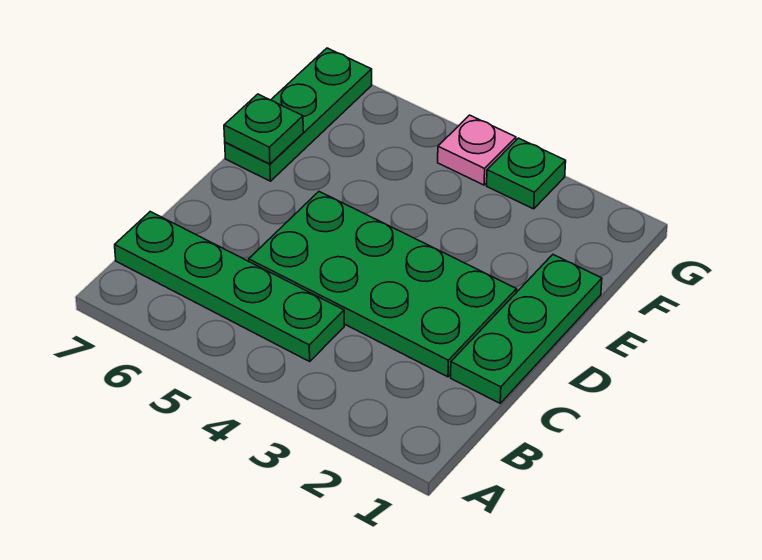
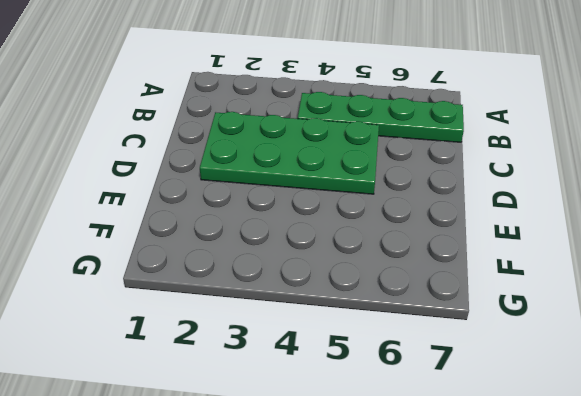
none -> green 1x3 plate [451,255,602,403]
none -> green 1x3 plate [225,48,372,181]

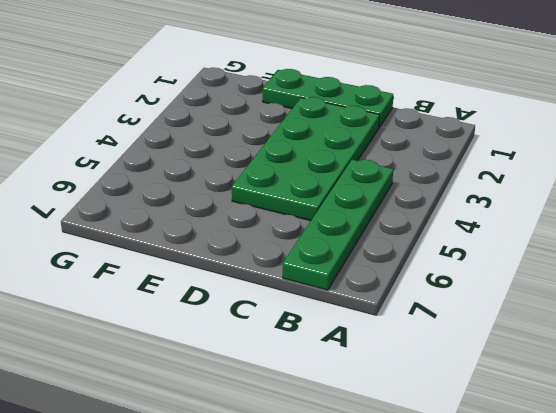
none -> green 1x3 plate [225,48,372,181]
none -> green 1x1 plate [487,138,566,209]

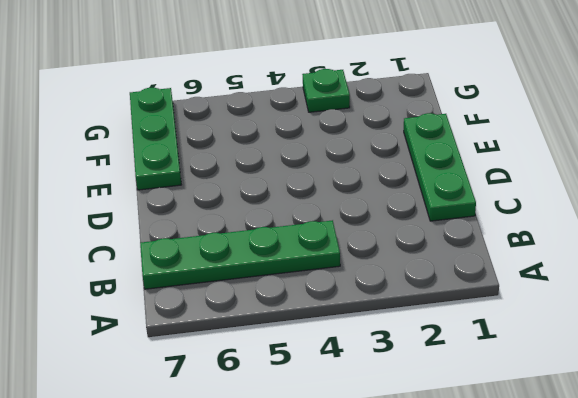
none -> green 2x4 plate [249,192,517,377]
none -> pink 1x1 plate [438,115,516,185]

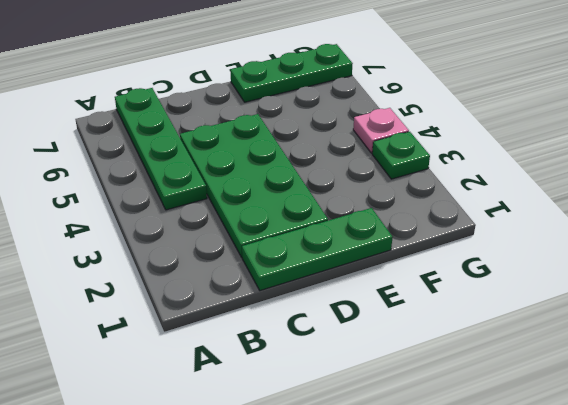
none -> green 1x1 plate [224,94,303,164]

